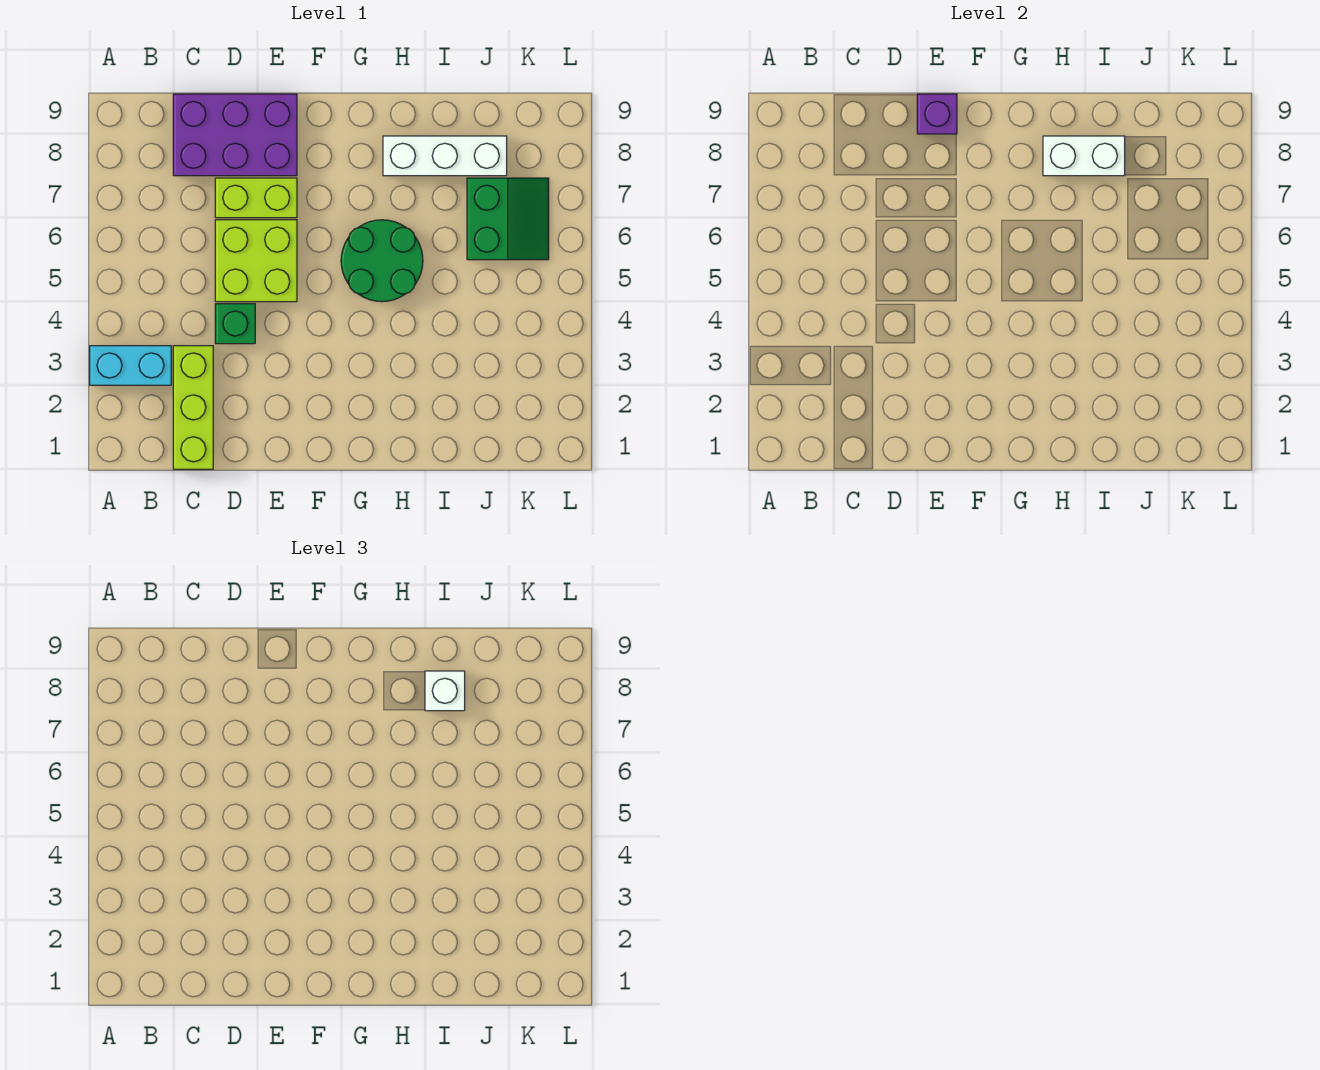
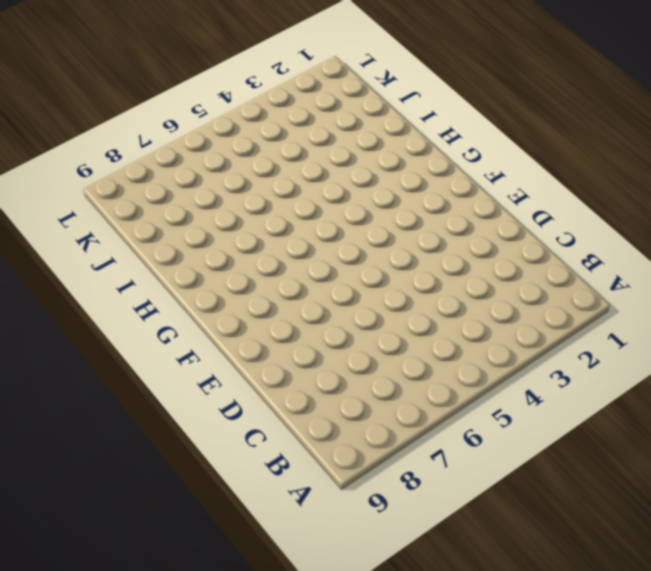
none -> cyan 1x2 brick [90,346,171,385]
none -> lime 1x3 brick [173,346,213,469]
none -> purple 2x3 brick [173,94,297,176]

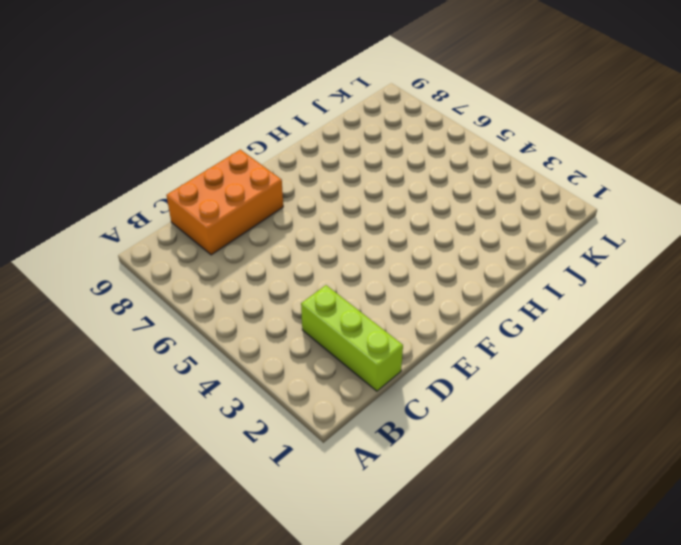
orange 2x3 brick [166,150,283,255] -> purple 2x3 brick [173,94,297,176]
none -> cyan 1x2 brick [90,346,171,385]
none -> green 1x1 brick [215,304,255,344]
none -> lime 2x2 brick [215,220,297,302]

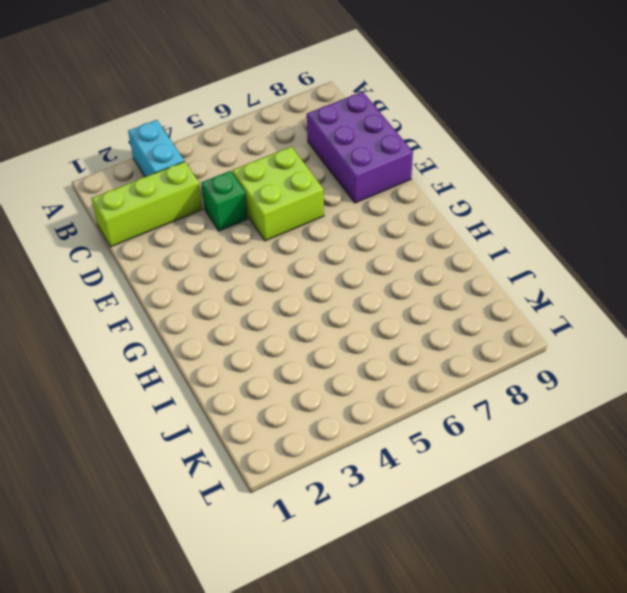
none -> lime 1x2 brick [215,178,297,218]
none -> green 2x2 round brick [341,220,423,302]
none -> white 1x3 brick [383,136,507,176]

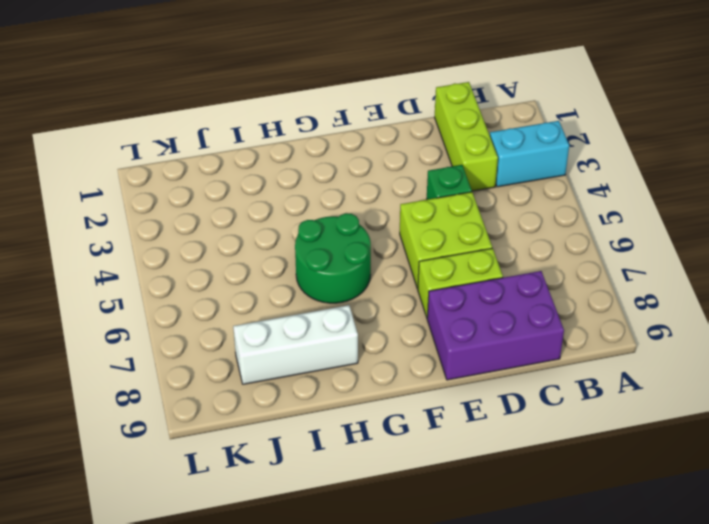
none -> green 2x2 slope [467,178,549,260]
none -> purple 1x1 brick [917,94,957,134]
none -> white 1x2 brick [1043,136,1125,176]

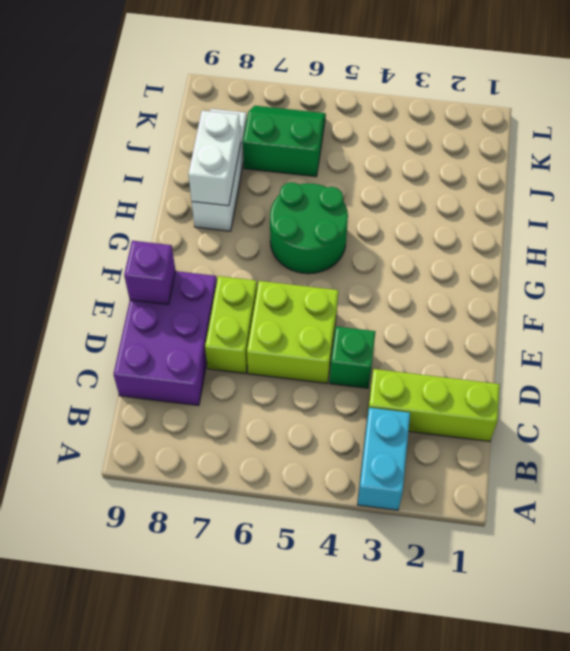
none -> white 1x1 brick [425,671,465,711]

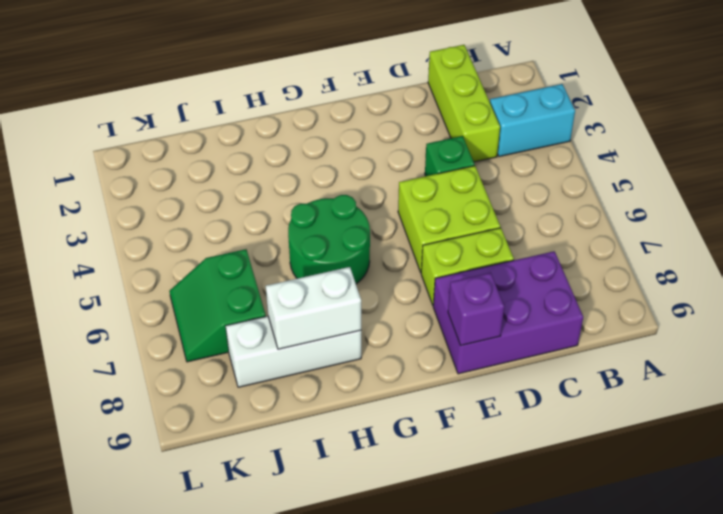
none -> white 1x1 brick [425,671,465,711]

